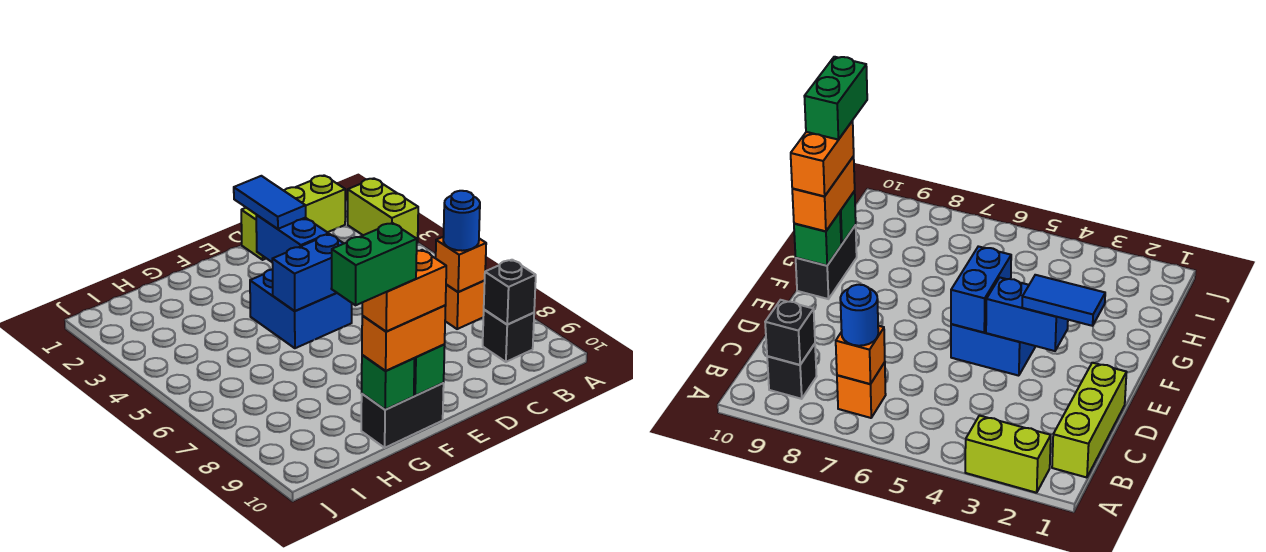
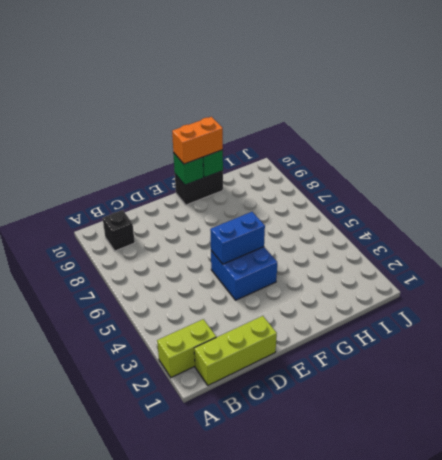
lime 1x2 brick [157,319,216,378] -> lime 1x2 brick turned to [348,178,418,243]
none -> orange 1x1 brick [445,280,485,329]
none -> orange 1x1 brick [436,237,486,292]
none -> black 1x1 brick [484,260,536,325]

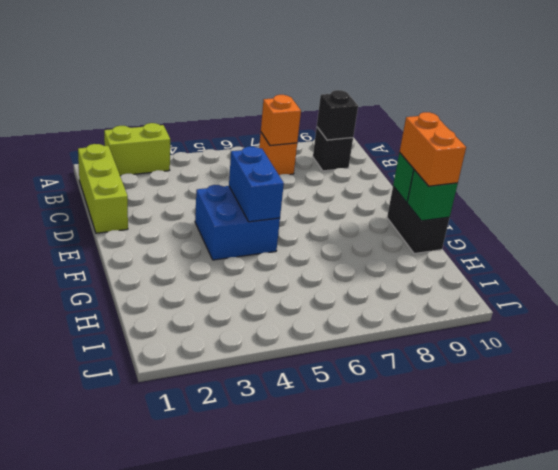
none -> blue 1x2 brick [256,215,329,262]
none -> blue 1x1 round brick [443,191,480,251]
none -> blue 1x2 tile [234,176,306,229]

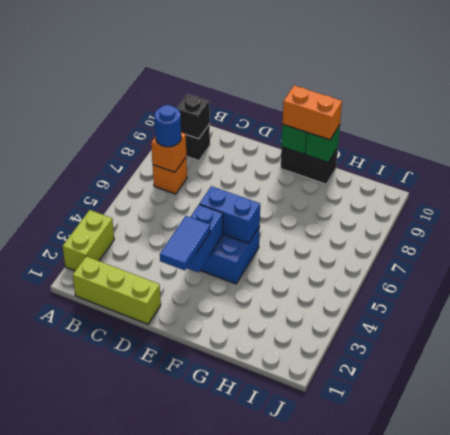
none -> orange 1x2 brick [362,250,446,332]
none -> green 1x2 brick [331,223,417,305]

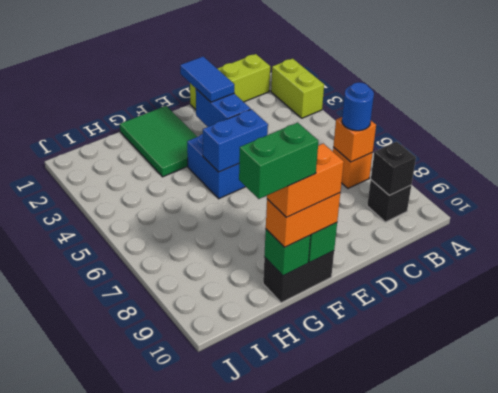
green 2x3 tile [120,106,198,177] -> none

